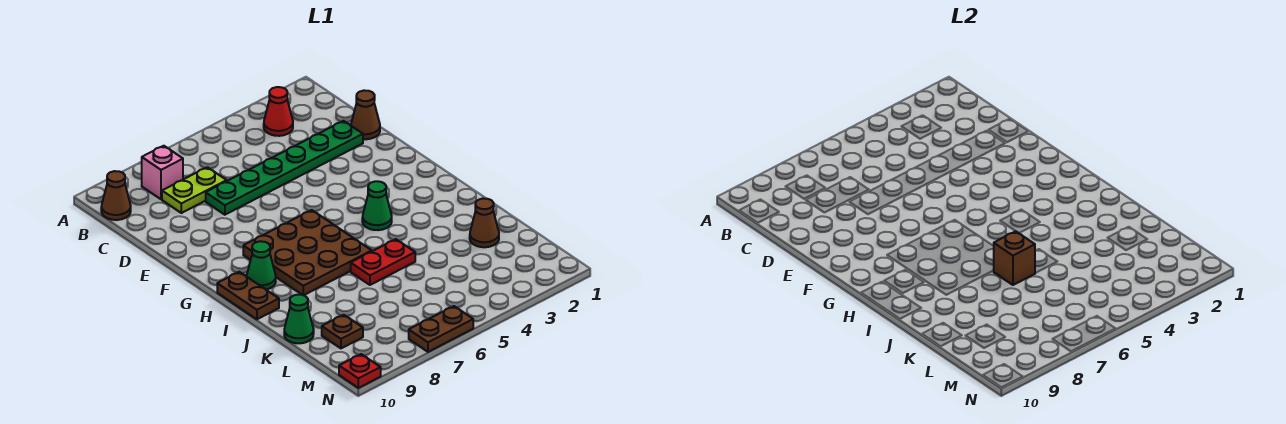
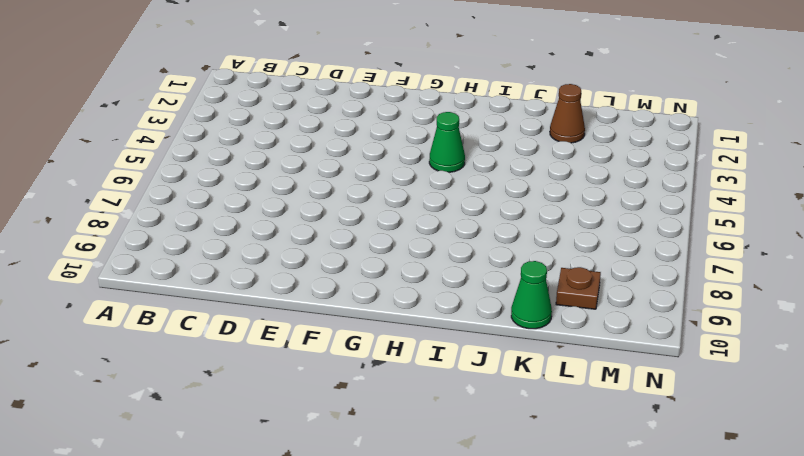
none -> red 1x1 cone [264,87,293,136]
none -> pink 1x1 brick [142,146,183,199]
none -> brown 1x1 cone [101,171,131,220]

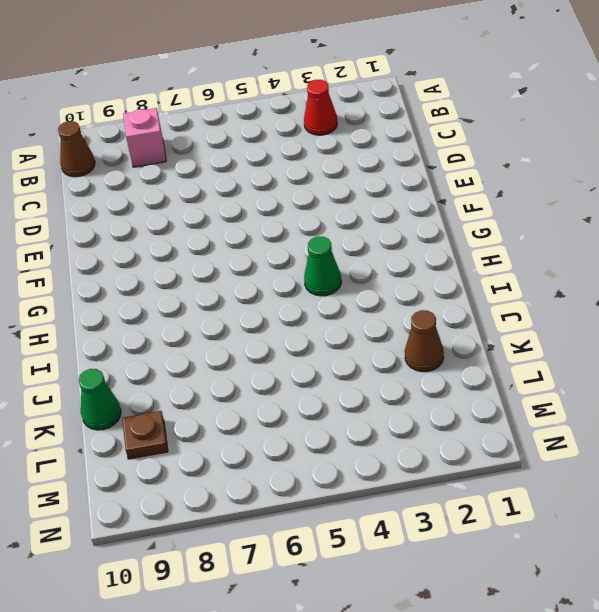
none -> lime 1x2 plate [162,167,227,213]
none -> brown 1x1 cone [351,90,380,139]
none -> green 1x6 plate [206,121,363,215]

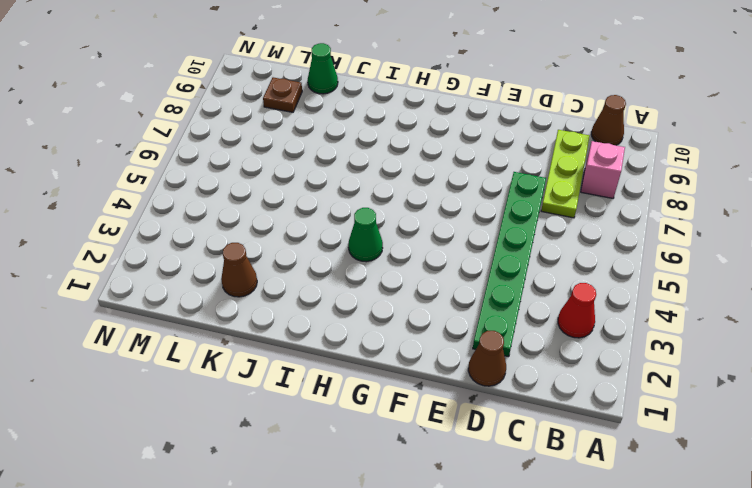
lime 1x3 plate [541,130,590,218] -> lime 1x2 plate [162,167,227,213]
none -> brown 3x3 plate [243,210,372,295]
none -> green 1x1 cone [247,241,276,290]
none -> brown 1x2 plate [217,272,279,319]

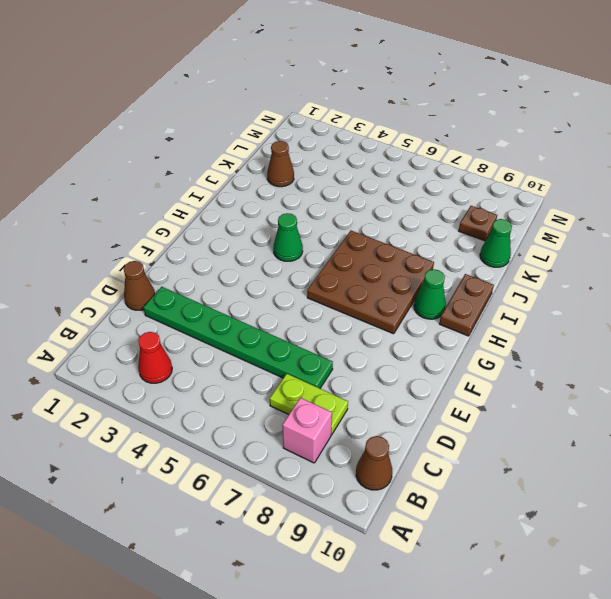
none -> red 1x2 plate [351,239,415,285]
none -> brown 1x2 plate [409,306,473,352]
none -> red 1x1 plate [339,354,381,388]

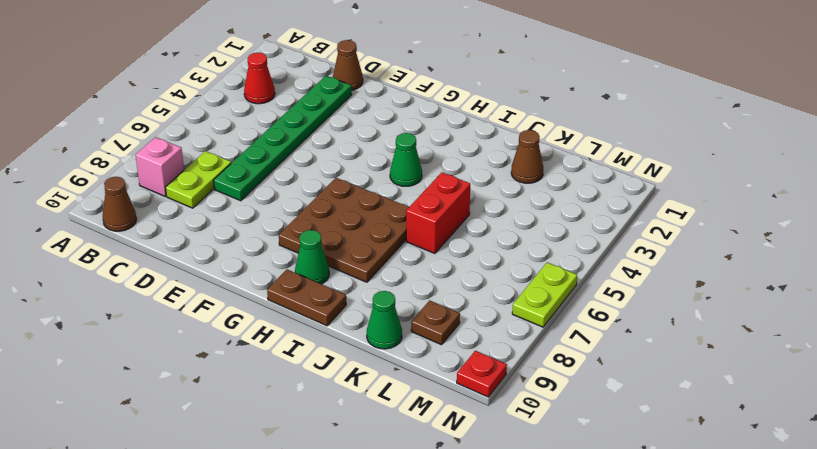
red 1x2 brick [406,172,470,253] -> red 1x2 plate [351,239,415,285]
lime 1x2 plate [512,263,577,327] -> brown 1x2 plate [409,306,473,352]
none -> brown 1x1 brick [993,231,1035,285]

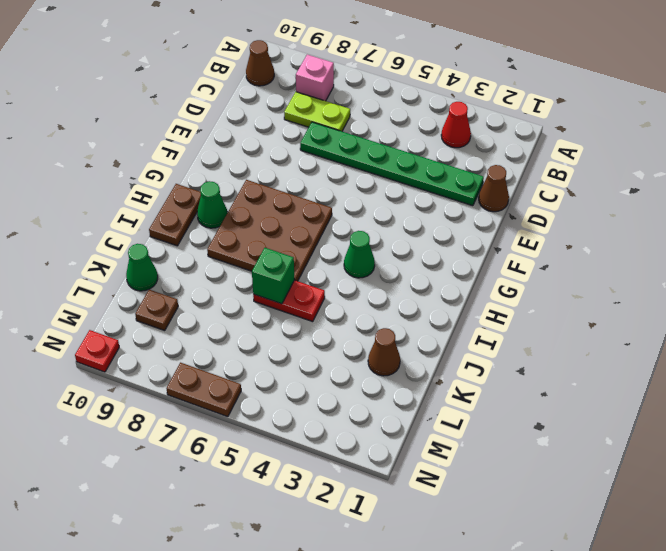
green 1x1 brick [252,248,294,304] -> brown 1x1 brick [993,231,1035,285]

